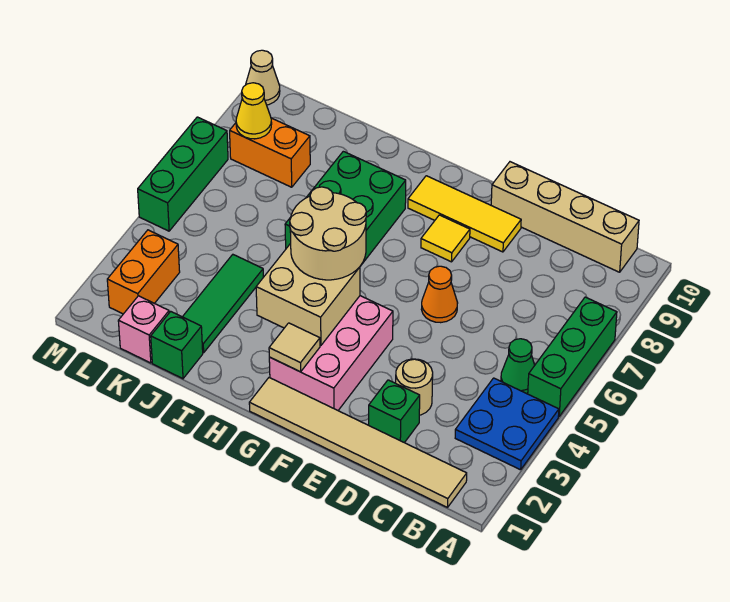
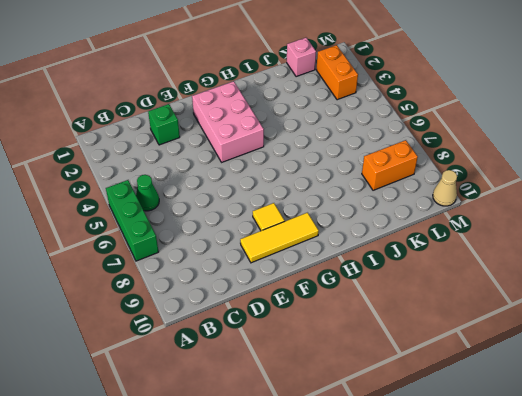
none -> blue 2x2 plate [455,378,559,470]
none -> tan 1x6 tile [249,378,467,507]
none -> tan 1x4 brick [491,162,639,272]

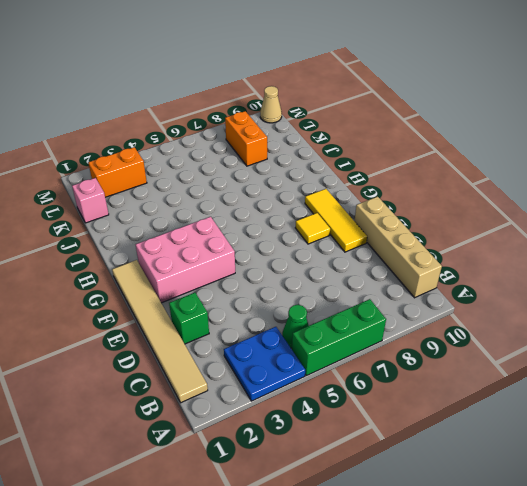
none -> tan 1x1 round brick [396,359,433,415]
none -> orange 1x1 cone [421,266,458,323]
none -> green 2x3 brick [285,151,406,265]

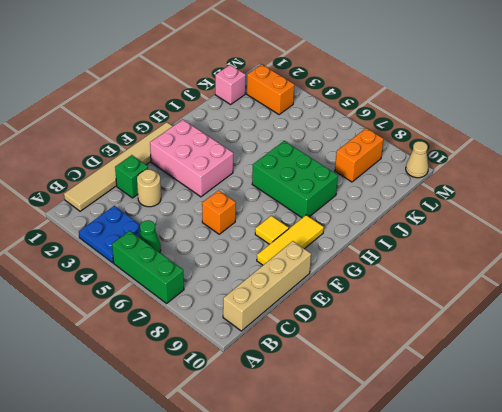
orange 1x1 brick [202,190,236,234] -> orange 1x1 cone [421,266,458,323]
none -> green 1x1 brick [151,311,203,379]
none -> green 1x3 tile [183,255,263,353]
none -> green 1x3 brick [138,117,228,231]

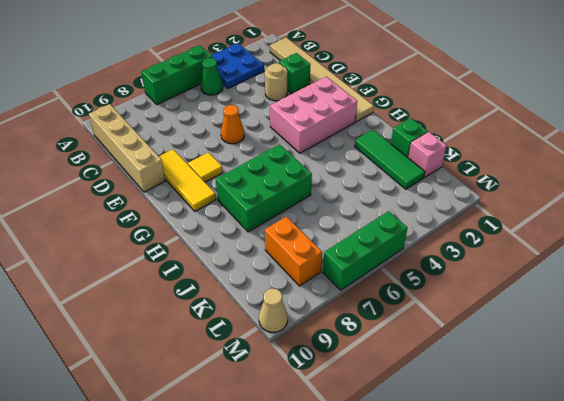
green 1x3 tile [355,130,425,189] -> green 1x3 tile turned to [183,255,263,353]
none -> orange 1x2 brick [107,230,180,314]
none -> tan 1x1 tile [269,323,320,372]
none -> tan 2x2 brick [256,243,360,346]

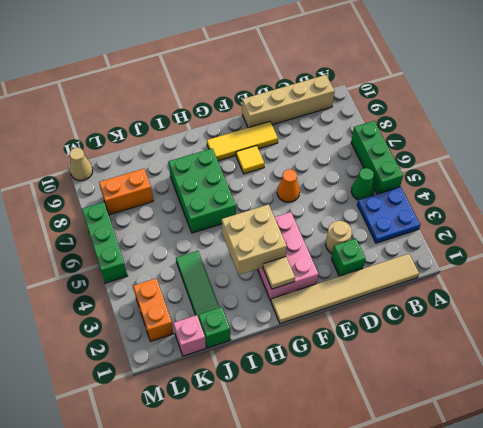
none -> yellow 1x1 cone [236,83,272,139]
none -> tan 2x2 round brick [290,187,366,280]

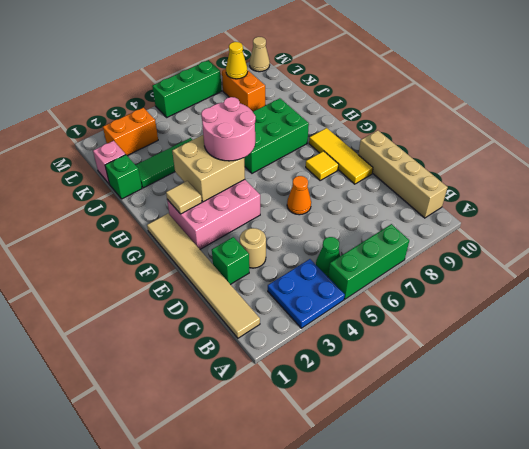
pink 2x2 round brick [201,97,256,161] -> tan 2x2 round brick [290,187,366,280]

